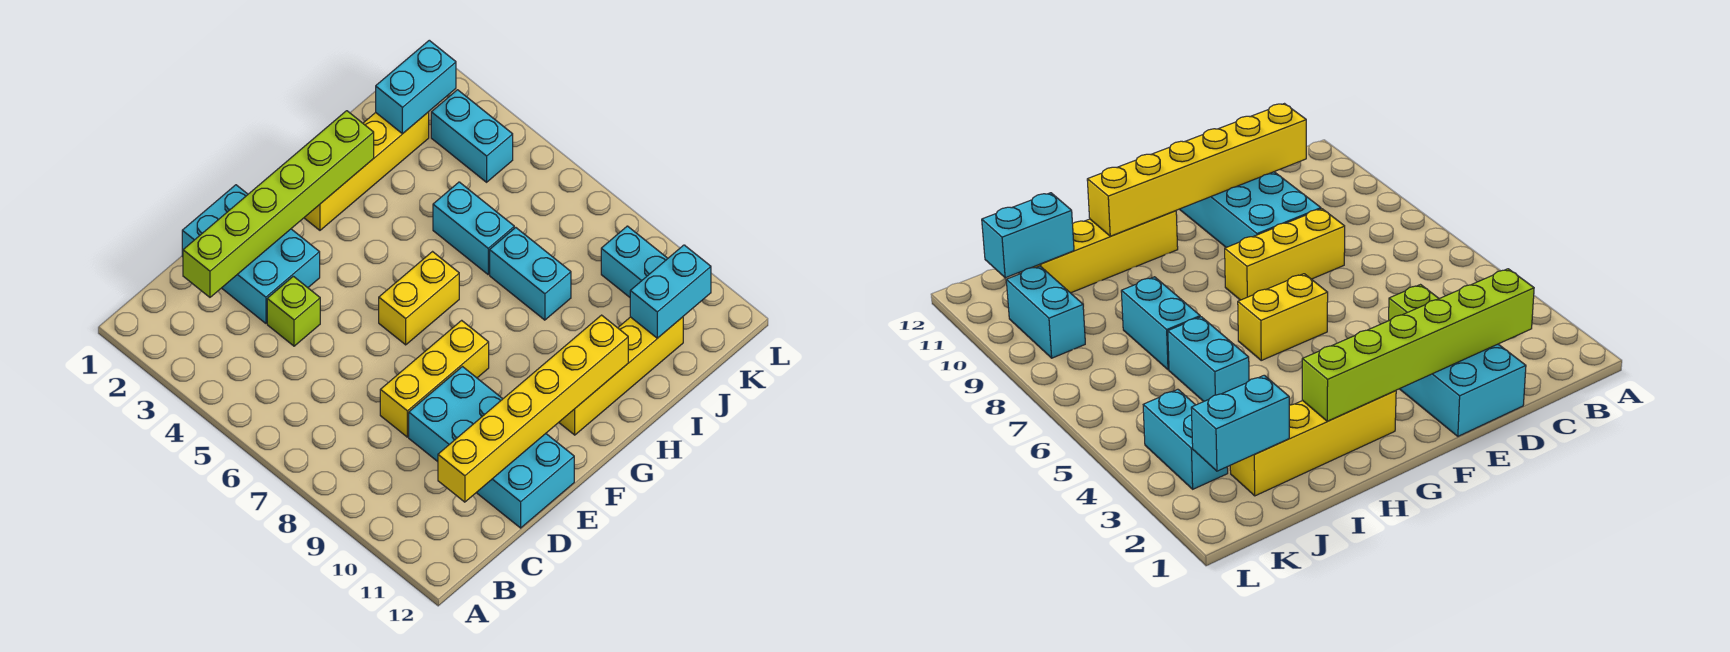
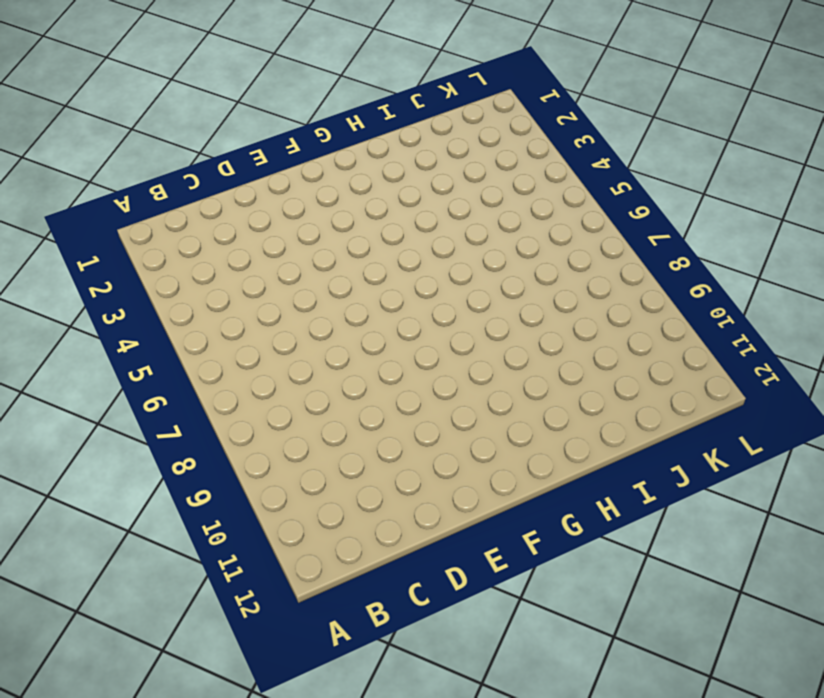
none -> cyan 2x3 brick [182,185,320,323]
none -> lime 1x1 brick [267,276,320,346]
none -> yellow 1x3 brick [380,320,489,437]

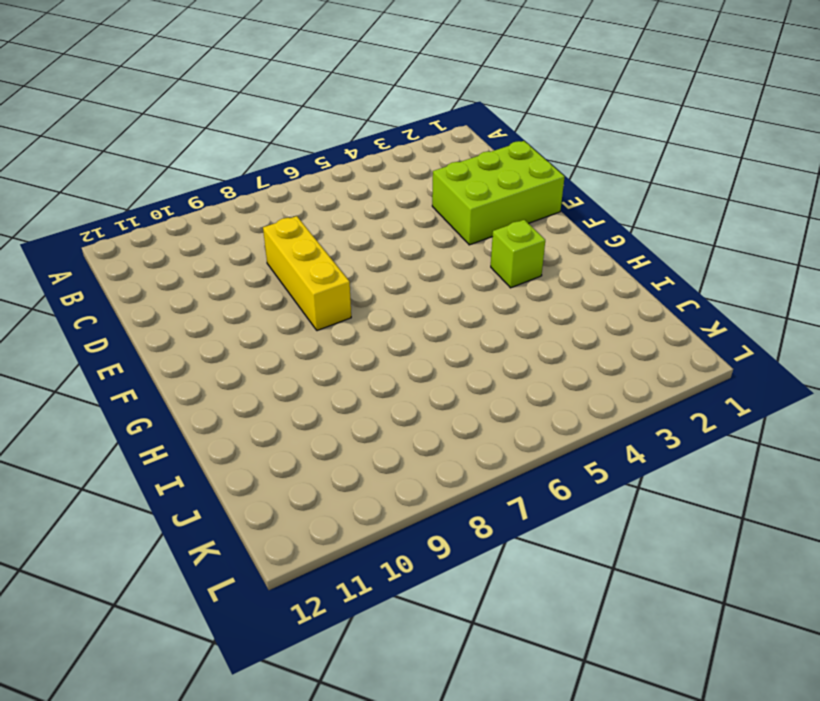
lime 2x3 brick [432,141,565,245] -> cyan 2x3 brick [182,185,320,323]
lime 1x1 brick [491,220,545,288] -> lime 1x1 brick moved to [267,276,320,346]
none -> cyan 2x4 brick [409,367,574,528]
none -> yellow 1x2 brick [379,252,459,345]
none -> yellow 1x4 brick [304,112,429,230]

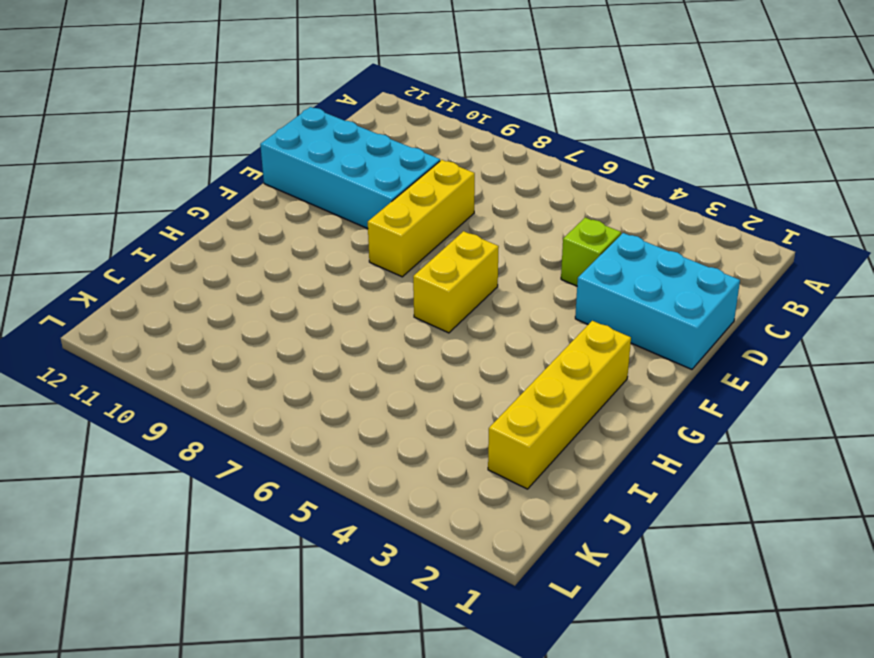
none -> yellow 1x4 brick [559,317,683,435]
none -> cyan 1x2 brick [433,182,514,274]
none -> cyan 1x2 brick [490,228,571,320]

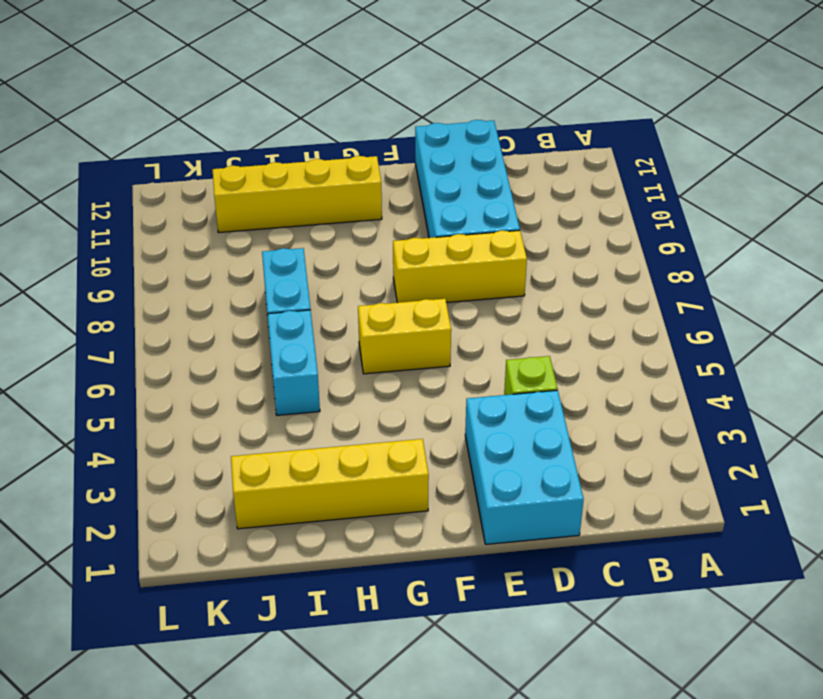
none -> cyan 1x2 brick [431,90,513,182]
none -> cyan 1x2 brick [601,226,668,297]
none -> lime 1x6 brick [183,111,374,297]

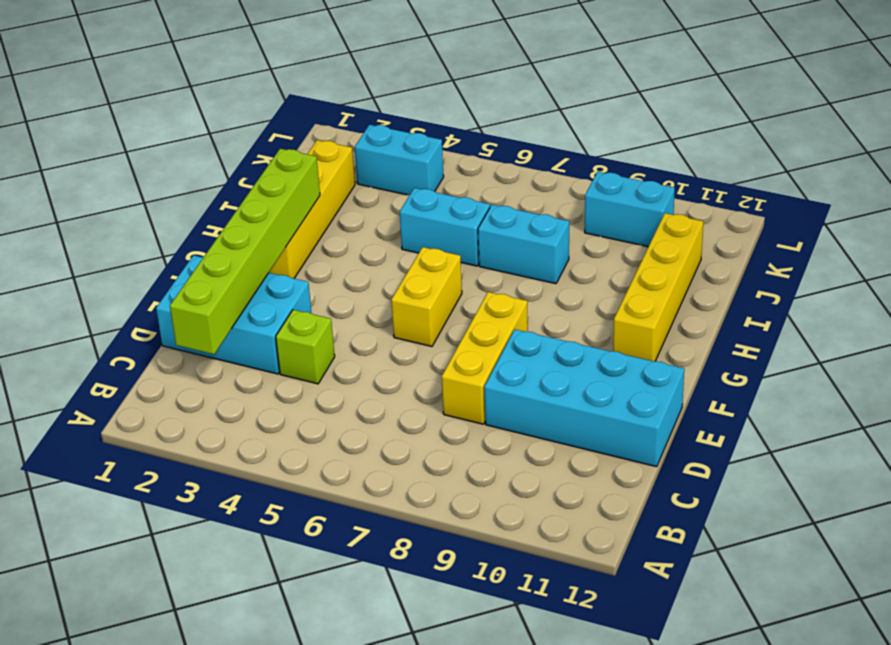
none -> yellow 1x6 brick [438,315,628,502]
none -> cyan 1x2 brick [376,40,456,134]
none -> cyan 1x2 brick [630,245,711,338]

